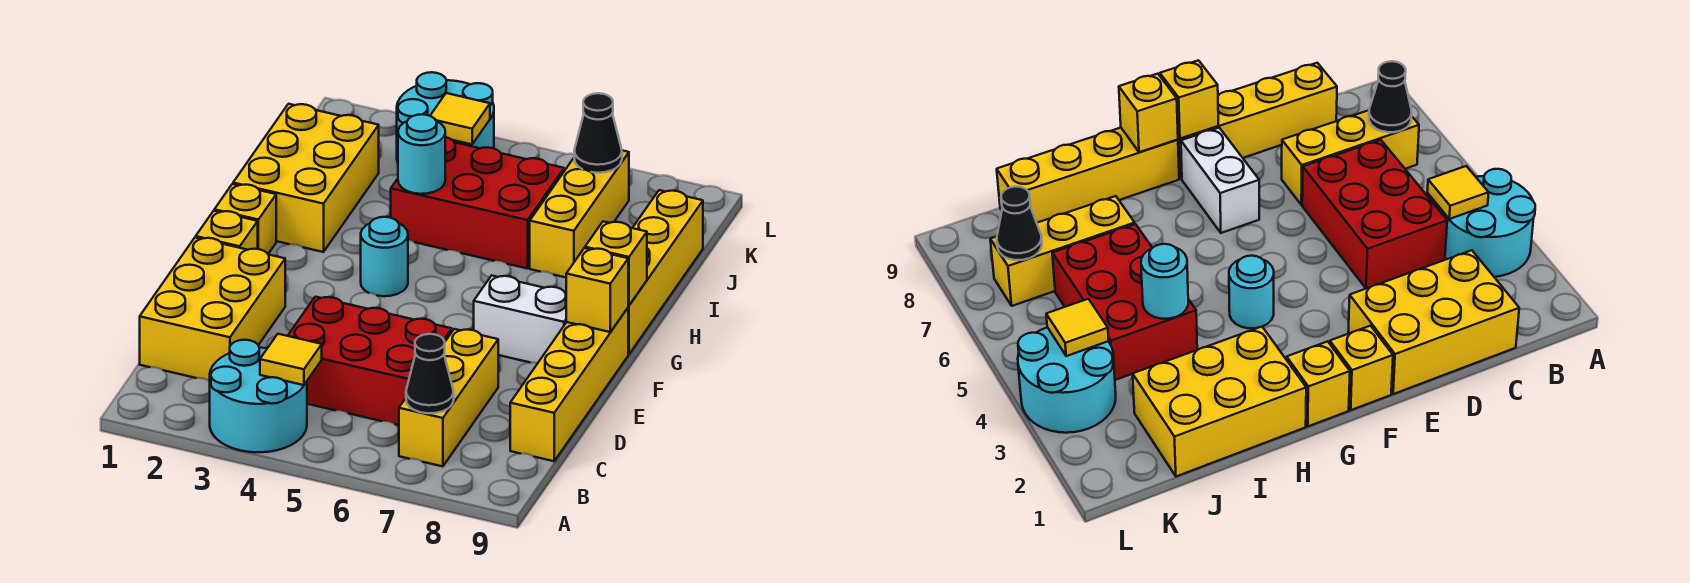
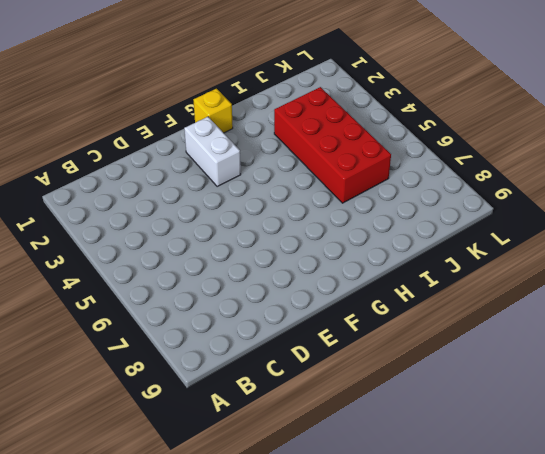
white 1x2 brick [184,117,241,186] -> white 1x2 brick moved to [474,276,566,363]
red 2x4 brick [274,87,391,203] -> red 2x3 brick [391,137,564,269]
none -> cyan 2x2 round brick [210,340,307,452]
none -> yellow 1x3 brick [399,329,498,466]
none -> yellow 2x3 brick [140,237,285,381]

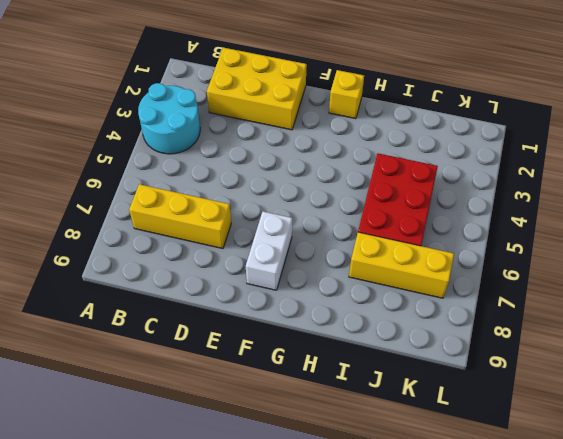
none -> red 2x3 brick [288,297,452,425]
none -> yellow 1x4 brick [510,308,628,461]
none -> yellow 1x1 brick [196,211,258,250]

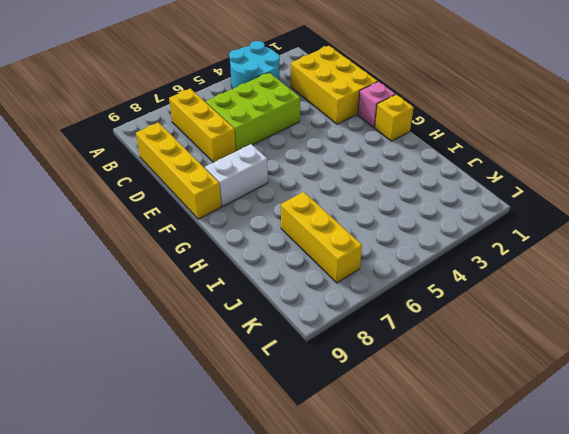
lime 2x3 brick [206,72,300,151] -> red 2x3 brick [288,297,452,425]
pink 1x1 brick [358,82,395,127] -> yellow 1x1 brick [196,211,258,250]
none -> cyan 1x1 round brick [361,217,408,296]
none -> yellow 1x4 brick [628,190,703,354]
none -> yellow 2x3 brick [233,104,379,252]

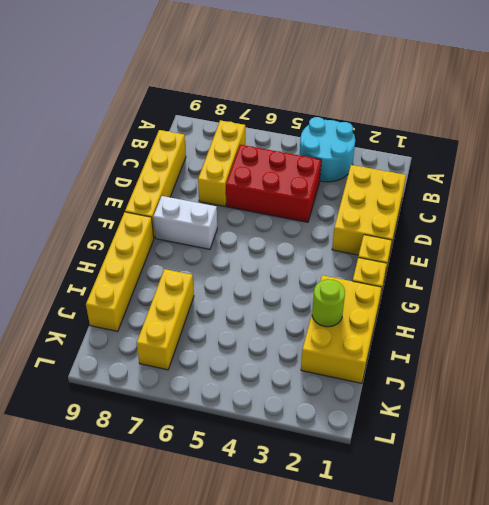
lime 1x1 round brick [312,279,345,327] -> none
none -> cyan 1x1 round brick [361,217,408,296]
none -> red 2x3 brick [391,137,564,269]
none -> cyan 2x2 round brick [397,72,494,162]

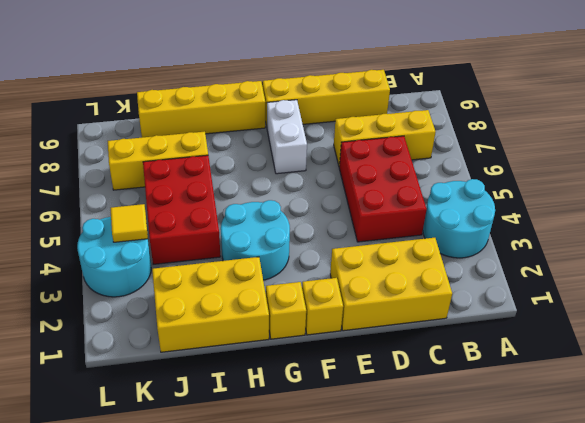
cyan 2x2 round brick [221,200,290,280] -> cyan 1x1 round brick [361,217,408,296]
none -> yellow 1x1 tile [260,334,322,385]
none -> black 1x1 cone [406,334,454,413]
none -> yellow 1x1 brick [566,248,628,332]

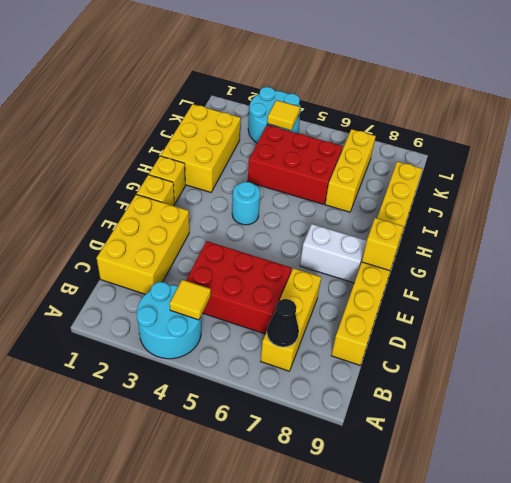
none -> yellow 1x1 brick [585,221,647,305]
none -> cyan 1x1 round brick [398,114,445,194]
none -> black 1x1 cone [574,93,622,173]

